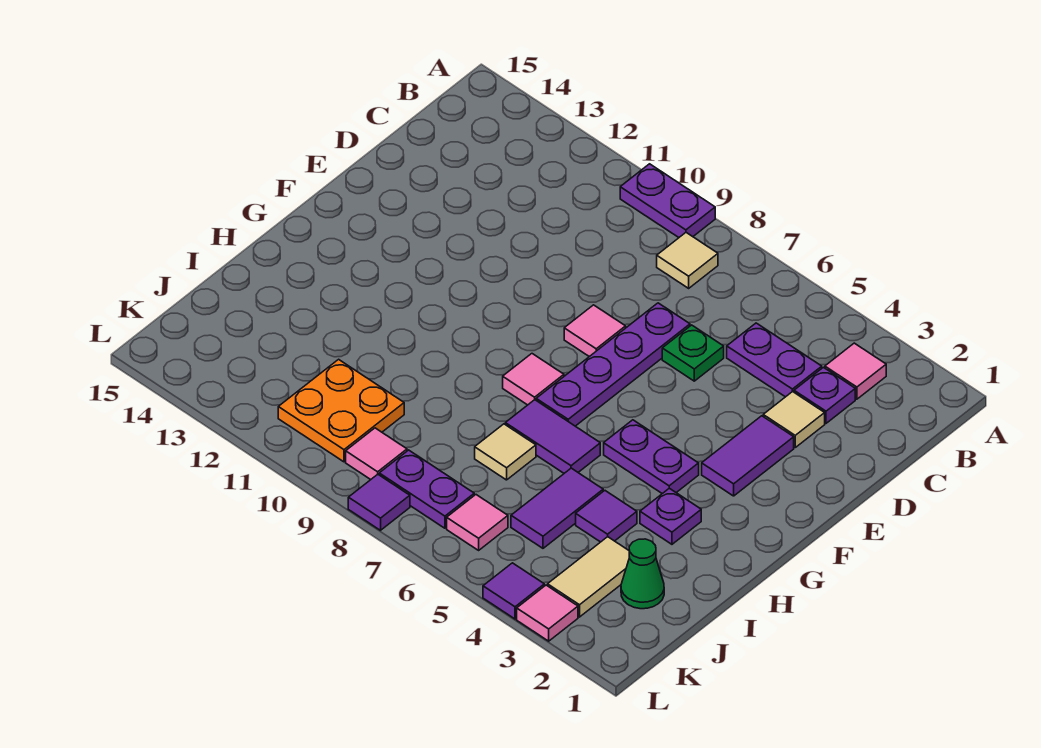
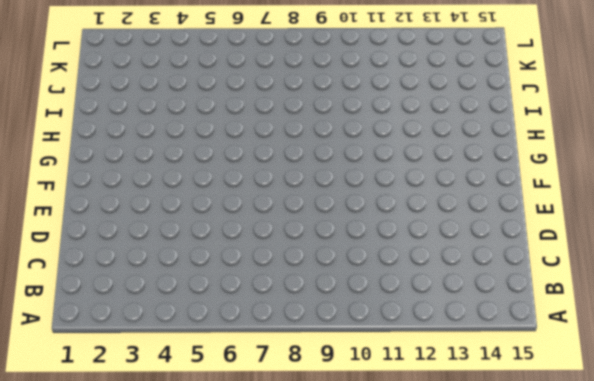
none -> purple 1x2 plate [620,164,715,237]
none -> pink 1x1 tile [825,343,886,399]
none -> tan 1x1 tile [657,233,718,288]

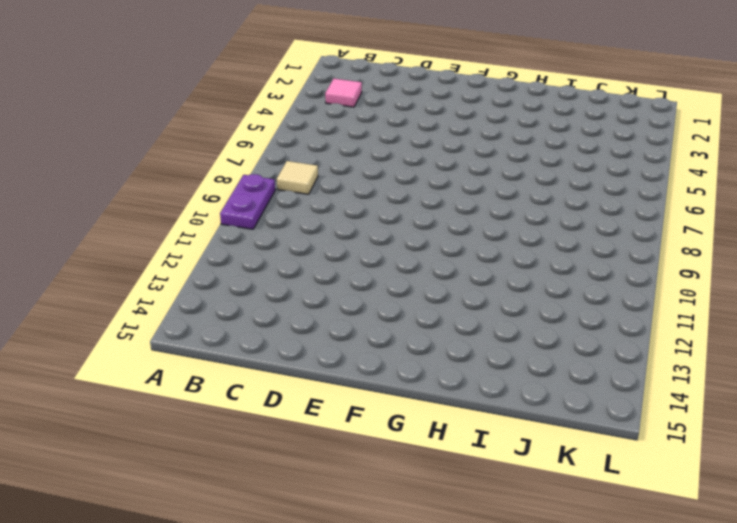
none -> purple 1x1 plate [794,367,855,423]
none -> purple 1x2 plate [727,323,822,397]
none -> tan 1x1 tile [763,392,825,447]

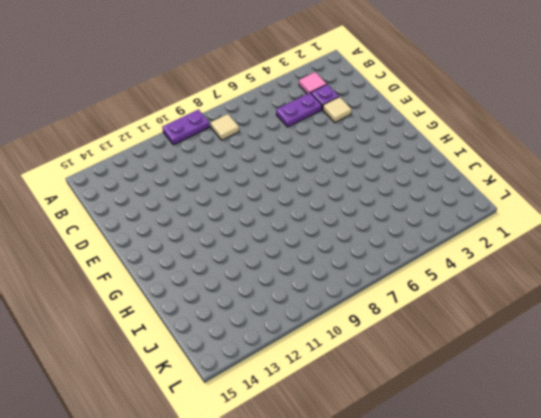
none -> green 1x1 plate [662,325,724,381]
none -> purple 1x4 plate [536,303,690,426]
none -> purple 1x2 tile [702,416,794,496]

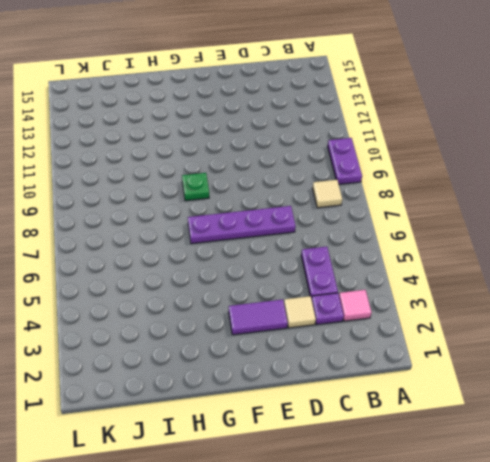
green 1x1 plate [182,173,209,201] -> green 1x1 plate moved to [662,325,724,381]
none -> pink 1x1 tile [564,305,626,357]
none -> purple 1x2 plate [604,420,699,494]
none -> pink 1x1 tile [503,354,564,405]

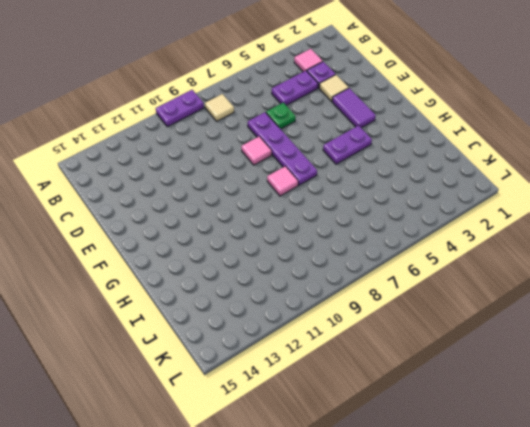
none -> purple 1x1 plate [640,488,701,544]
none -> purple 1x2 tile [505,400,600,473]
none -> purple 1x1 tile [576,491,637,542]

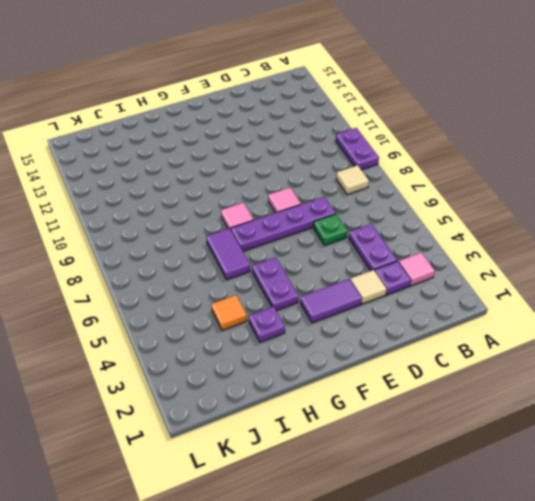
orange 1x1 tile [211,295,247,330] -> purple 1x1 tile [576,491,637,542]
none -> purple 1x2 tile [511,468,603,548]
none -> tan 1x1 tile [475,424,536,480]
none -> green 1x1 cone [621,539,664,609]

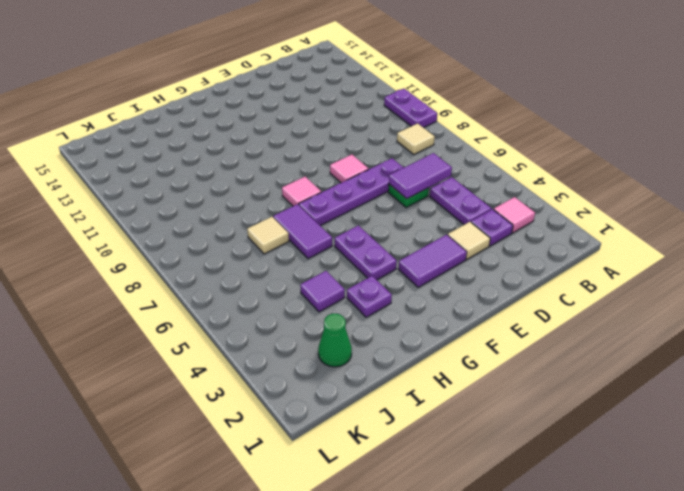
purple 1x2 tile [389,153,452,199] -> purple 1x2 tile moved to [511,468,603,548]
none -> tan 1x2 tile [548,537,630,617]
none -> orange 2x2 plate [278,359,404,462]
none -> pink 1x1 tile [447,495,508,550]

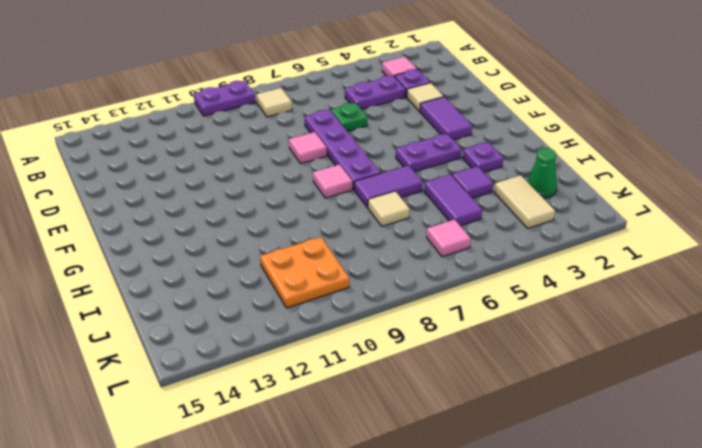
none -> purple 1x2 plate [379,450,474,528]
none -> pink 1x1 tile [346,428,407,480]
none -> pink 1x1 tile [517,585,578,641]

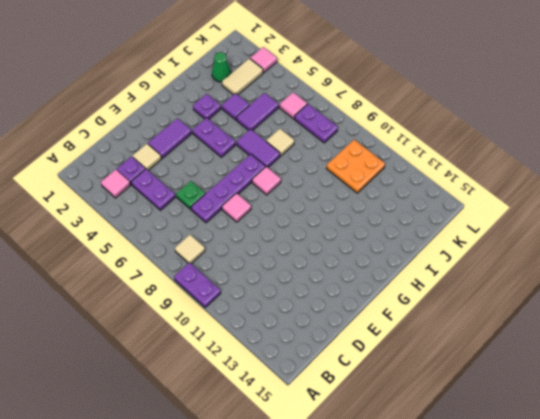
none -> pink 1x1 tile [346,428,407,480]
none -> purple 1x1 tile [483,563,544,619]
none -> purple 1x1 tile [348,474,410,530]

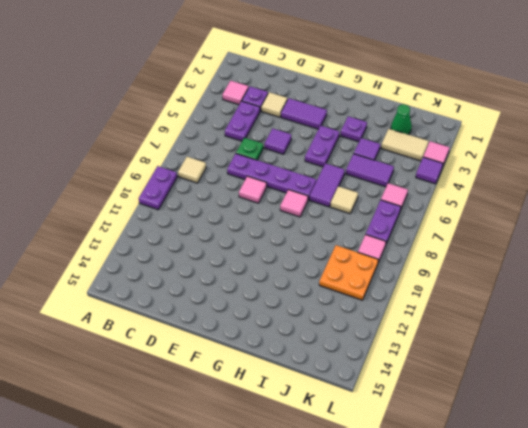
purple 1x1 tile [265,128,291,154] -> purple 1x1 tile moved to [348,474,410,530]

